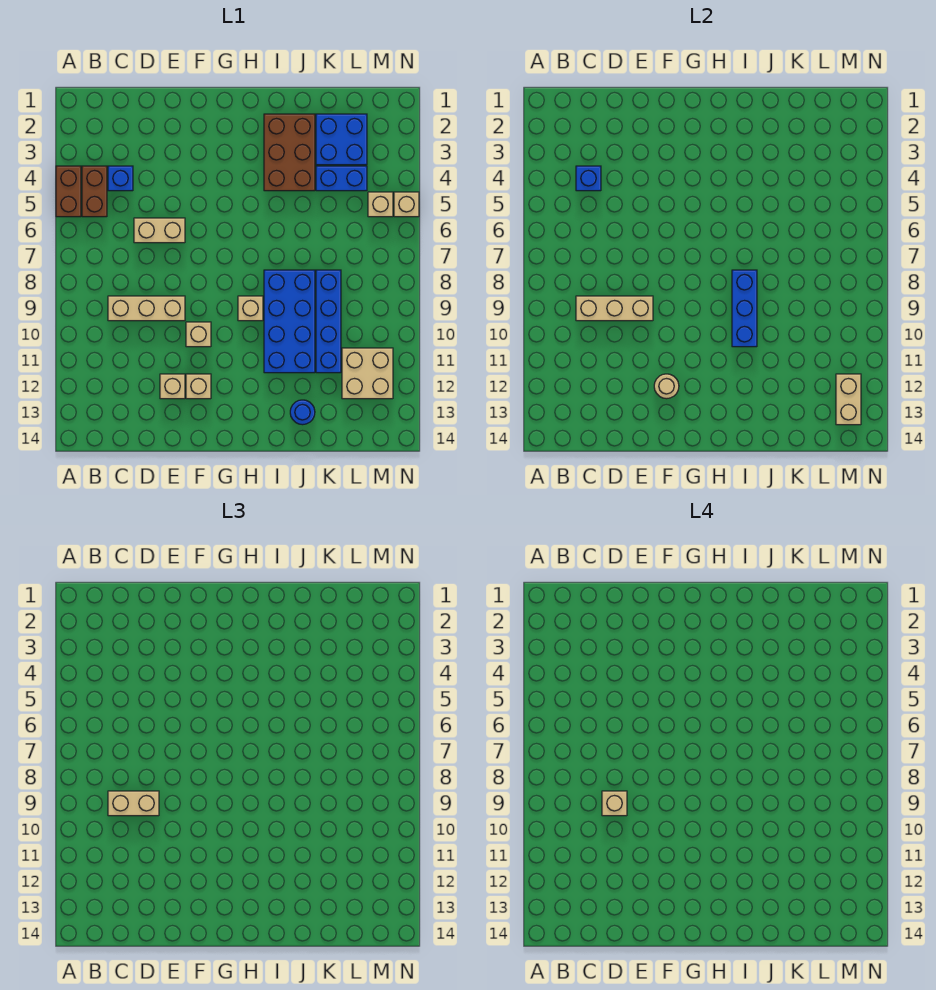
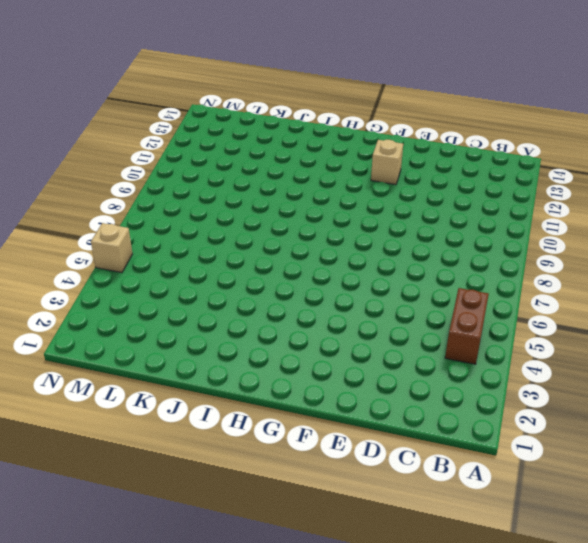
none -> brown 1x2 brick [56,166,81,217]
none -> blue 1x1 brick [108,166,133,191]
none -> tan 1x3 brick [108,296,185,321]

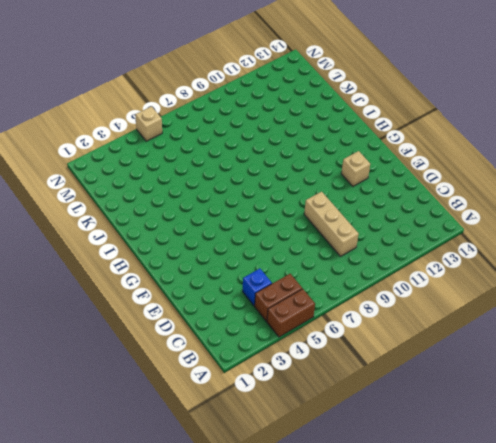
none -> tan 1x2 brick [134,218,185,243]
none -> tan 1x1 brick [160,374,185,399]
none -> tan 1x1 brick [186,322,211,347]

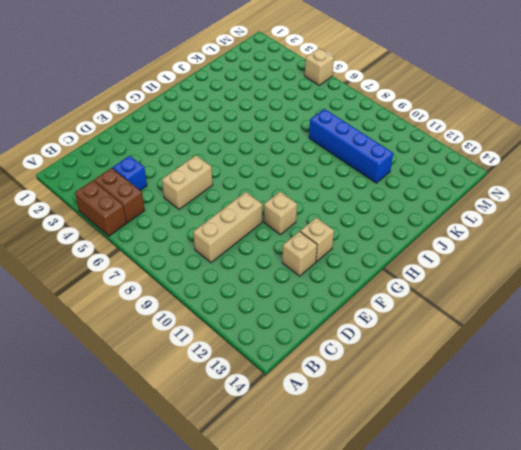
none -> tan 1x1 brick [238,296,263,321]
none -> brown 2x3 brick [264,114,315,191]
none -> blue 2x4 brick [264,270,315,373]

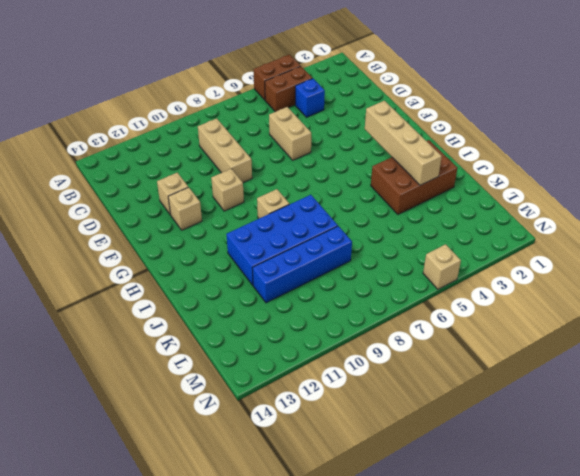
tan 1x4 brick [365,101,442,185] -> none
none -> blue 1x1 round brick [290,400,315,425]
none -> blue 2x2 brick [316,114,367,165]
none -> blue 1x2 brick [316,166,367,191]

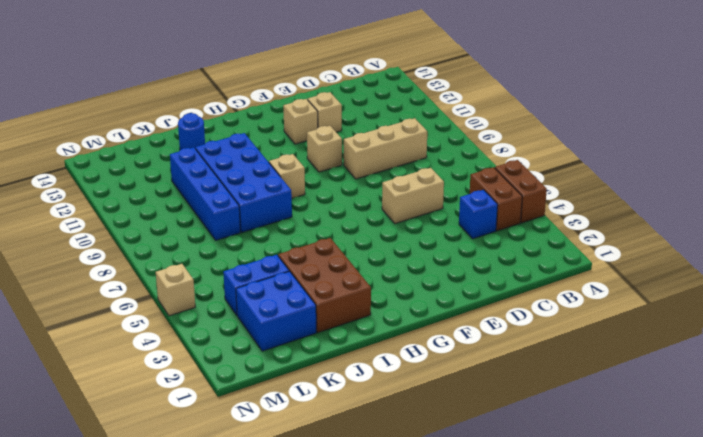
none -> tan 2x2 brick [342,348,393,399]
none -> tan 1x1 brick [368,192,393,217]
none -> blue 1x1 brick [576,166,601,191]

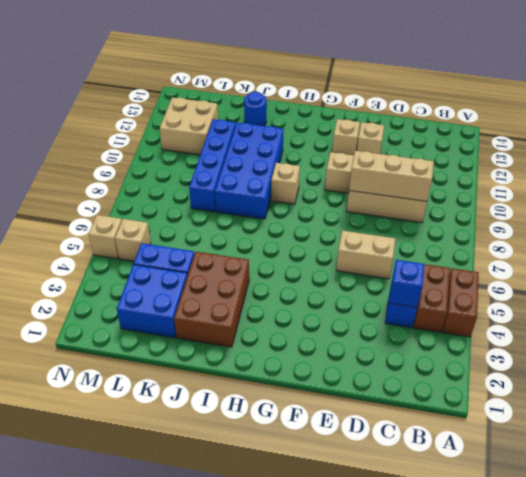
none -> tan 1x1 round brick [654,374,679,399]
none -> blue 1x3 brick [732,270,757,347]
none -> tan 1x2 brick [836,374,861,425]

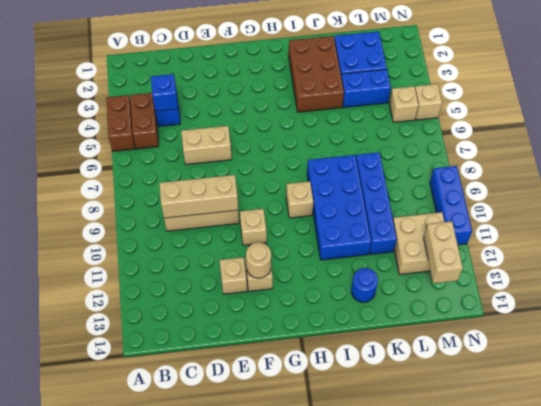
blue 1x3 brick [430,166,472,245] -> blue 1x3 brick moved to [732,270,757,347]
none -> tan 1x2 brick [108,791,159,816]
none -> tan 1x1 brick [602,791,627,816]

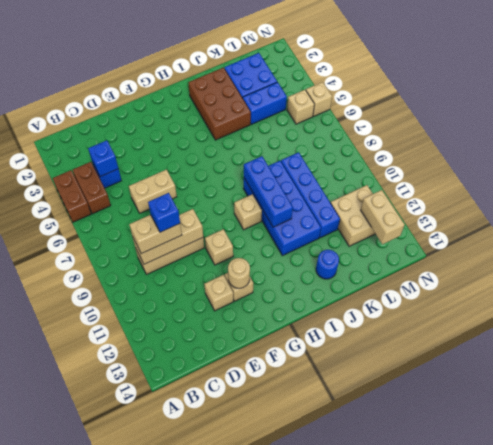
blue 1x1 brick [148,193,180,232] -> tan 1x1 brick [602,791,627,816]

